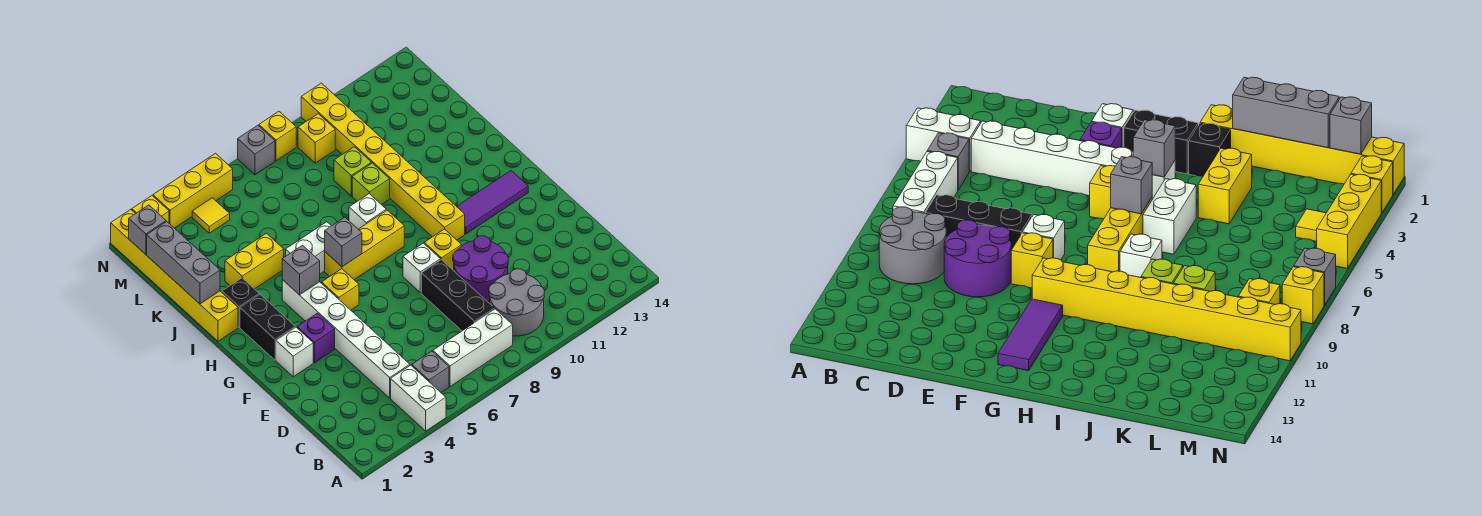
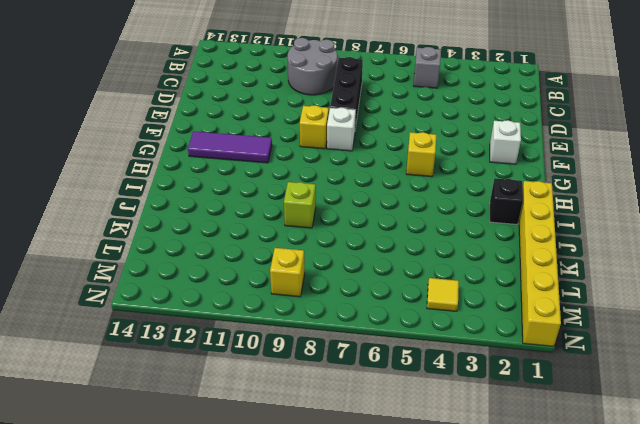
none -> white 1x2 brick [391,365,446,431]
none -> white 1x3 brick [433,309,513,387]
none -> white 1x6 brick [282,280,410,398]
none -> purple 2x2 round brick [453,236,508,302]

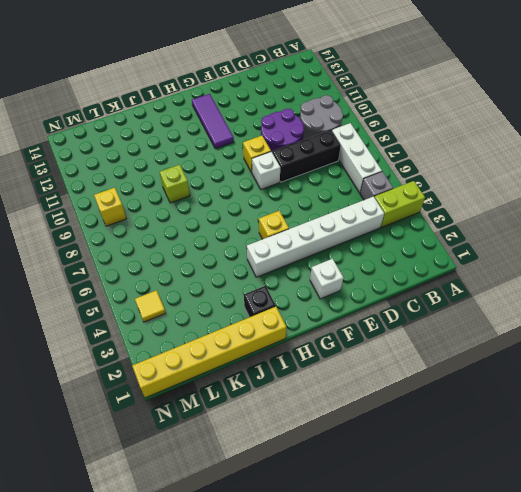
lime 1x2 brick [374,181,425,227] -> white 1x2 brick [391,365,446,431]
none -> purple 1x1 brick [297,313,335,363]
none -> black 1x2 brick [240,295,295,360]
none -> yellow 1x8 brick [301,83,465,240]
none -> yellow 1x3 brick [325,210,404,280]

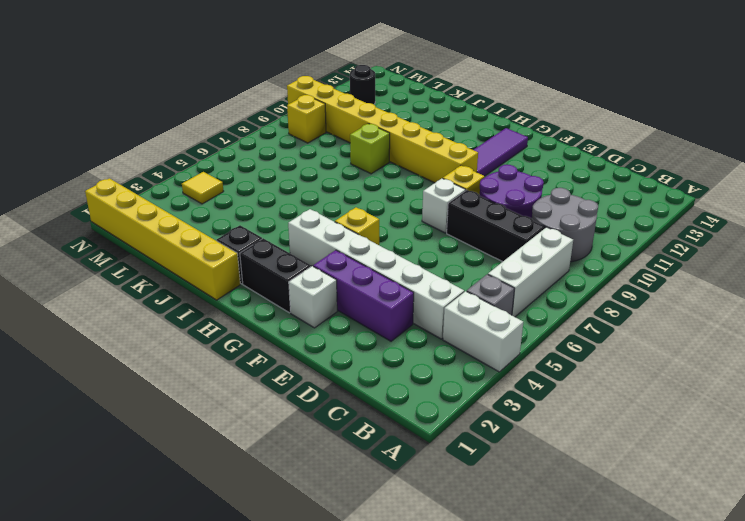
purple 1x3 brick [313,250,414,341] -> purple 1x1 brick [297,313,335,363]
black 1x1 round brick [350,65,375,104] -> none
none -> yellow 1x3 brick [325,210,404,280]
none -> white 1x2 brick [286,222,331,274]
none -> white 1x1 brick [349,194,386,229]
none -> yellow 1x2 brick [225,233,284,289]

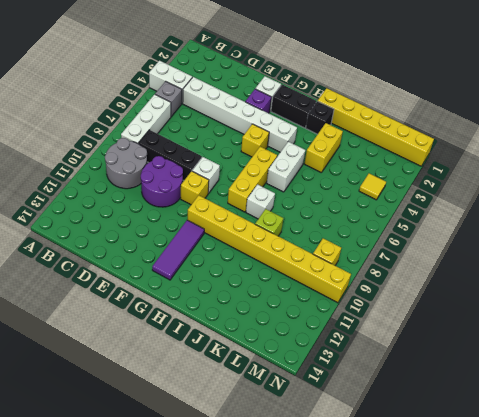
none -> lime 1x1 brick [334,147,371,196]
none -> yellow 1x1 brick [132,196,169,223]
none -> yellow 1x3 brick [153,153,233,228]
none -> grey 1x1 brick [238,125,275,175]

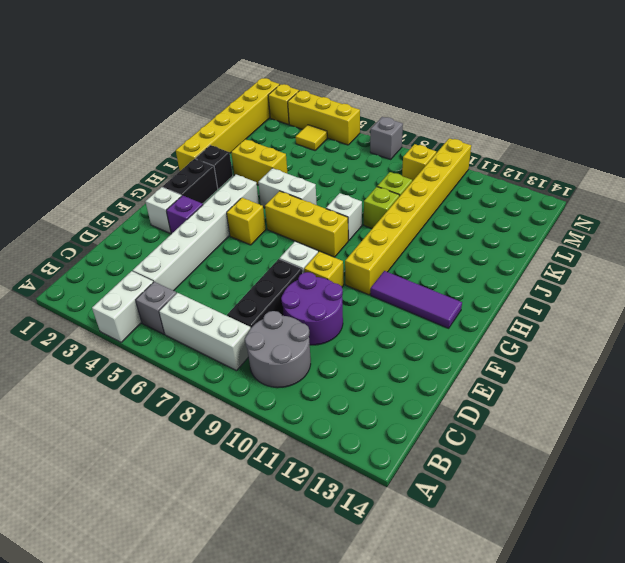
none -> yellow 1x1 brick [259,112,296,161]
none -> grey 1x1 brick [282,245,320,295]
none -> grey 1x1 brick [325,217,362,267]
none -> grey 1x3 brick [147,222,220,304]

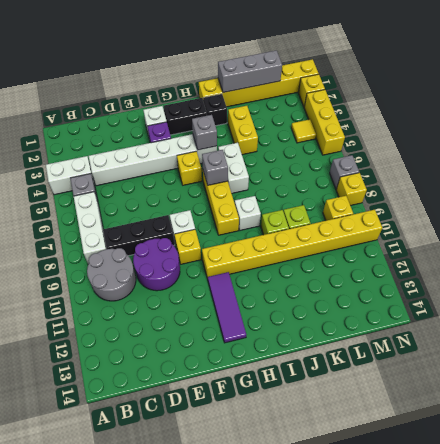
none -> grey 1x1 brick [129,205,166,254]

